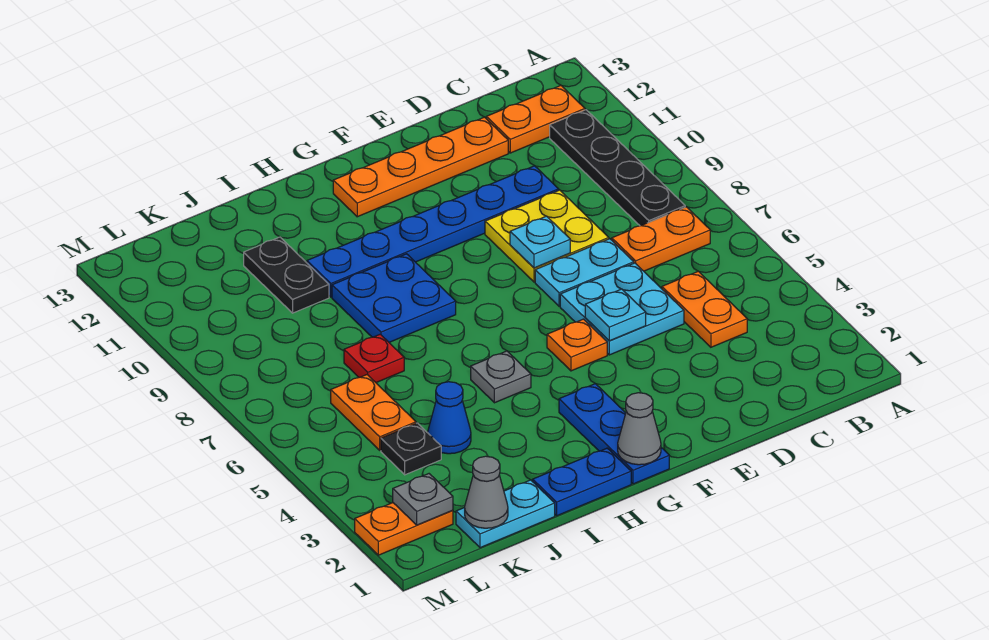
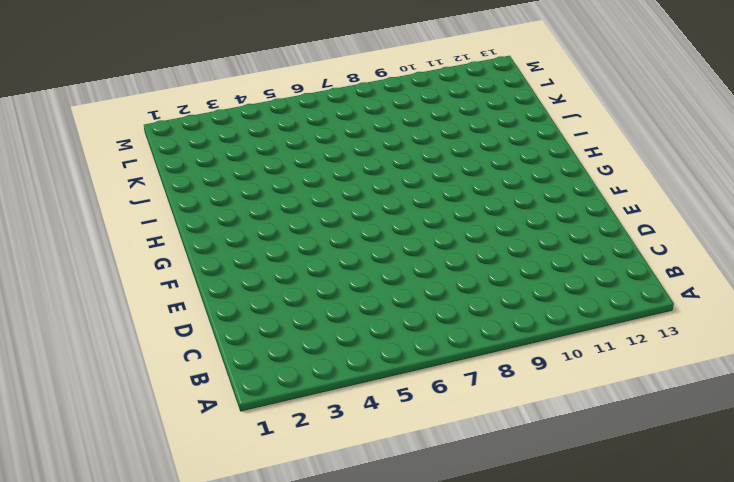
none -> orange 1x2 plate [612,207,710,271]
none -> black 1x4 plate [550,110,685,226]
none -> orange 1x2 plate [486,86,585,153]

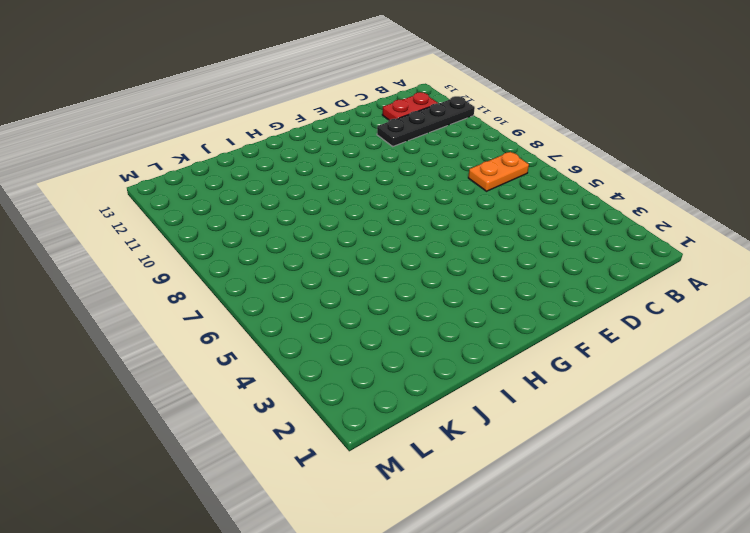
black 1x4 plate [377,96,475,146] -> black 1x4 plate turned to [550,110,685,226]
red 1x2 plate [382,92,438,120] -> orange 1x2 plate [486,86,585,153]
none -> orange 1x2 plate [662,271,747,347]
none -> cyan 2x2 plate [560,263,684,355]
none -> cyan 1x2 plate [535,239,634,306]

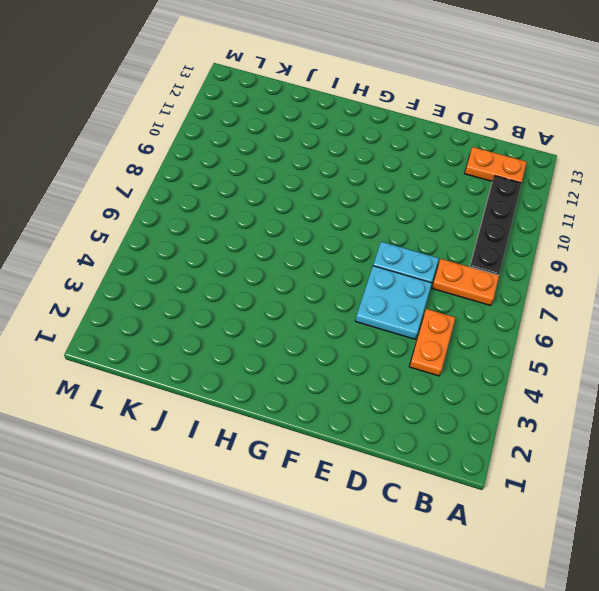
none -> yellow 2x2 plate [485,190,609,282]
none -> blue 1x6 plate [307,166,559,297]
none -> orange 1x4 plate [333,117,508,217]

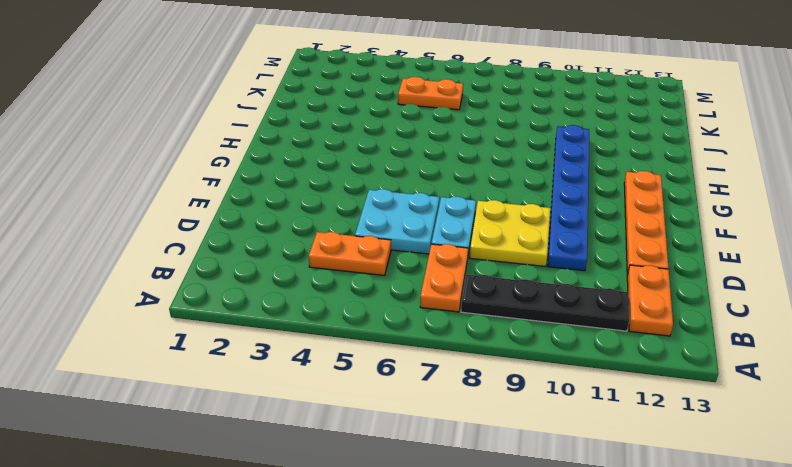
none -> orange 1x1 plate [547,319,607,371]
none -> blue 1x3 plate [559,384,669,484]
none -> blue 1x2 plate [533,448,631,516]

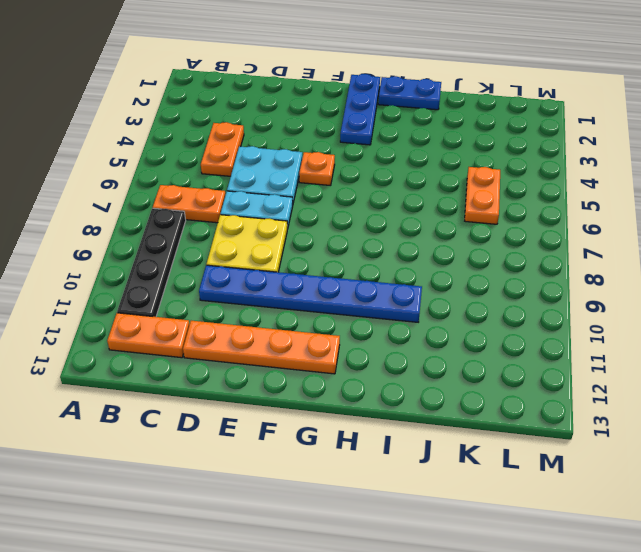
none -> grey 1x1 plate [471,351,531,403]
none -> blue 2x2 plate [332,254,456,342]
none -> cyan 1x2 plate [456,480,555,548]

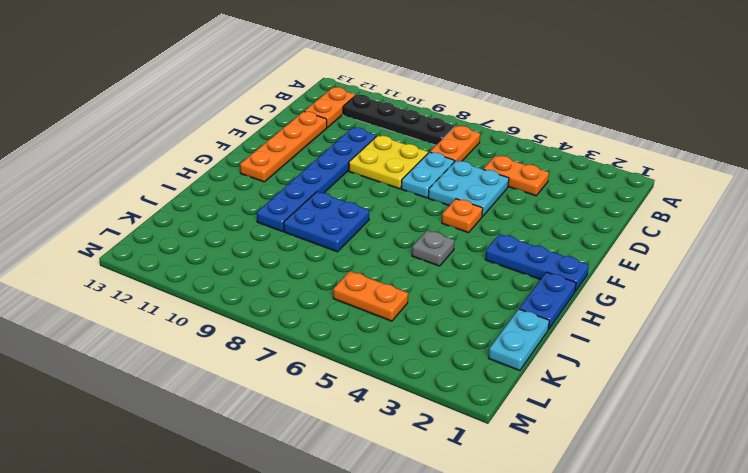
none -> blue 1x1 cone [428,382,471,454]
none -> red 1x1 plate [344,334,404,383]
none -> black 1x2 plate [244,237,329,313]

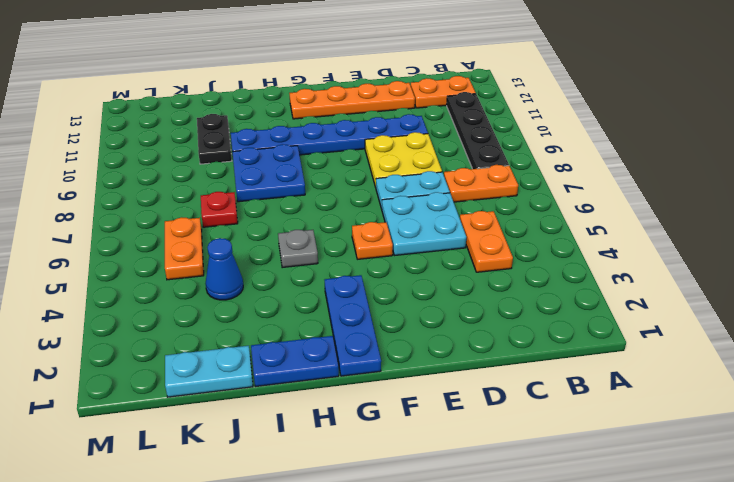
none -> black 1x1 plate [381,423,441,475]
none -> orange 1x2 plate [355,503,453,555]
none -> cyan 1x1 plate [585,289,646,341]

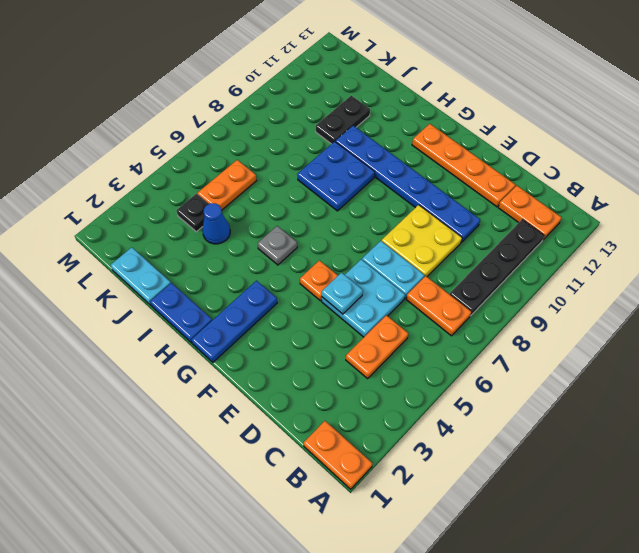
orange 1x2 plate [304,421,372,489] -> orange 1x2 plate moved to [355,503,453,555]
none -> red 1x1 plate [344,334,404,383]
none -> cyan 1x1 plate [510,216,570,268]
none -> grey 1x1 cone [618,393,661,465]

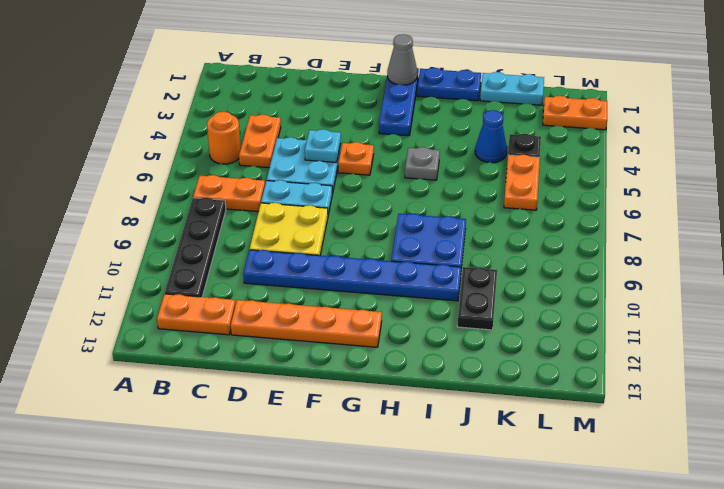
orange 1x1 round brick [207,112,241,164] -> none
none -> red 1x1 plate [344,334,404,383]
none -> cyan 1x1 plate [510,216,570,268]
none -> grey 1x1 cone [465,456,508,528]

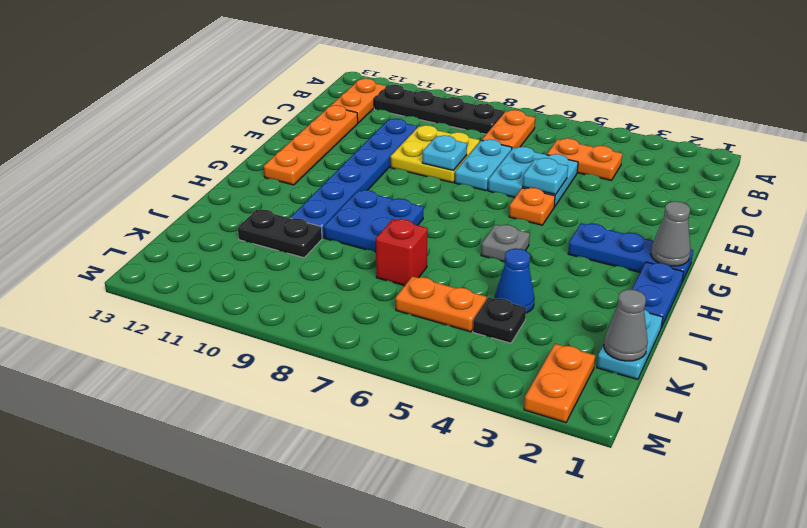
red 1x1 brick [376,219,428,286] -> red 1x1 plate [344,334,404,383]
none -> grey 1x1 plate [393,474,453,525]

